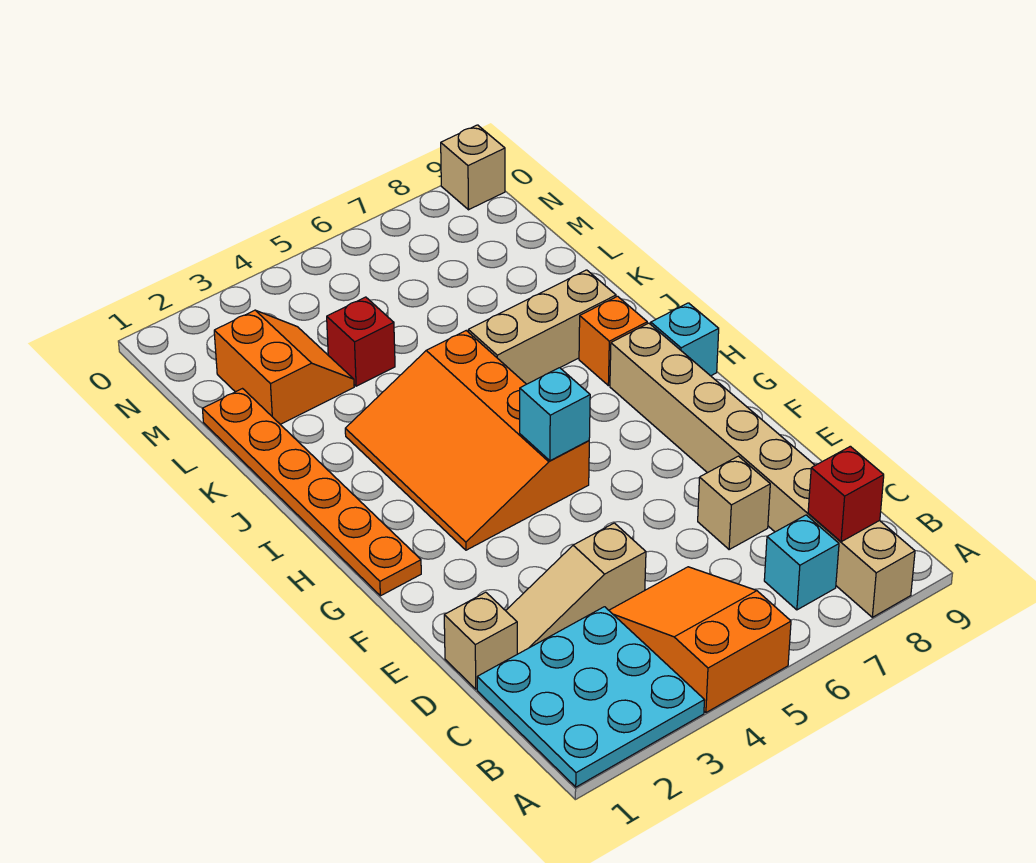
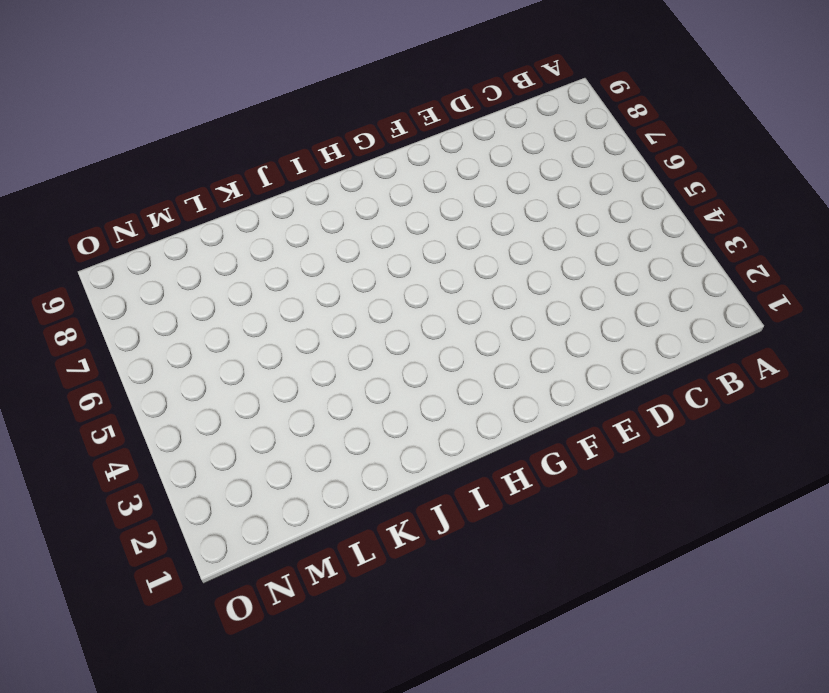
none -> cyan 3x3 plate [477,607,704,787]
none -> orange 2x3 slope [609,567,791,713]
none -> tan 1x8 brick [610,323,915,617]

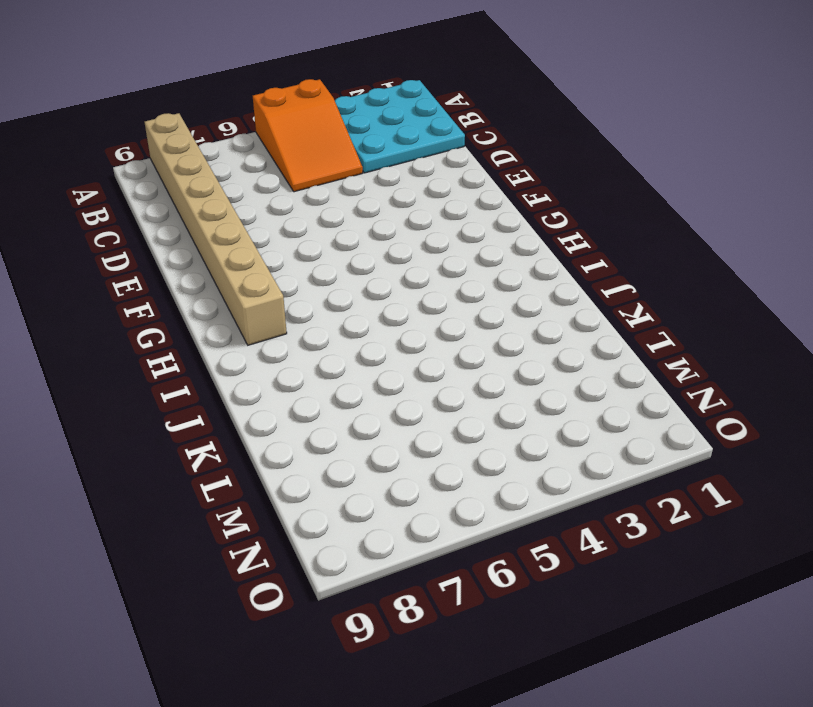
none -> cyan 1x1 brick [764,515,839,610]
none -> tan 1x1 brick [444,592,517,689]
none -> tan 1x3 slope [506,523,646,654]

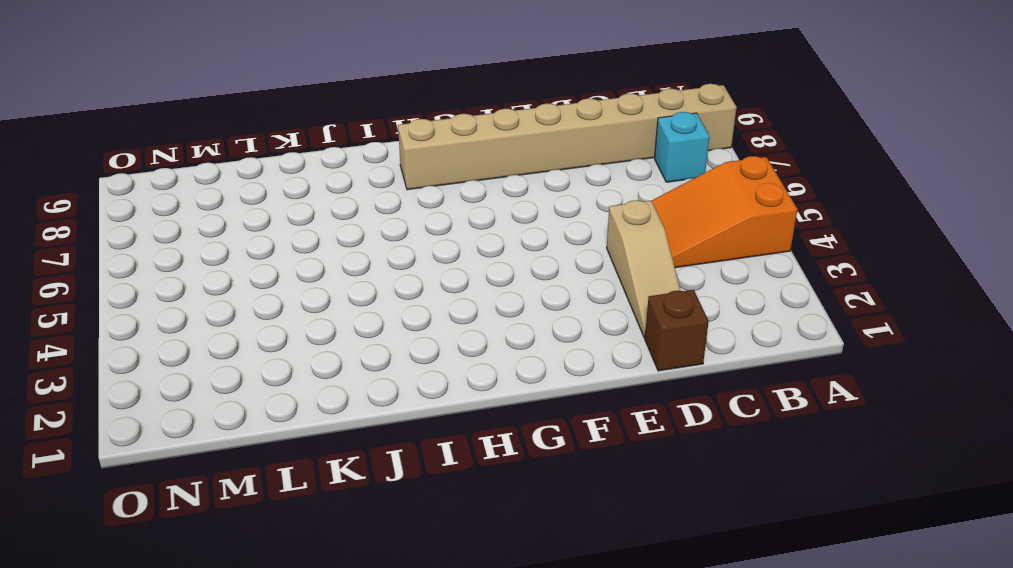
brown 1x1 brick [645,290,709,371] -> tan 1x1 brick [444,592,517,689]
none -> cyan 3x3 plate [477,607,704,787]
none -> tan 1x1 brick [698,456,770,550]
none -> orange 1x6 plate [203,389,421,596]

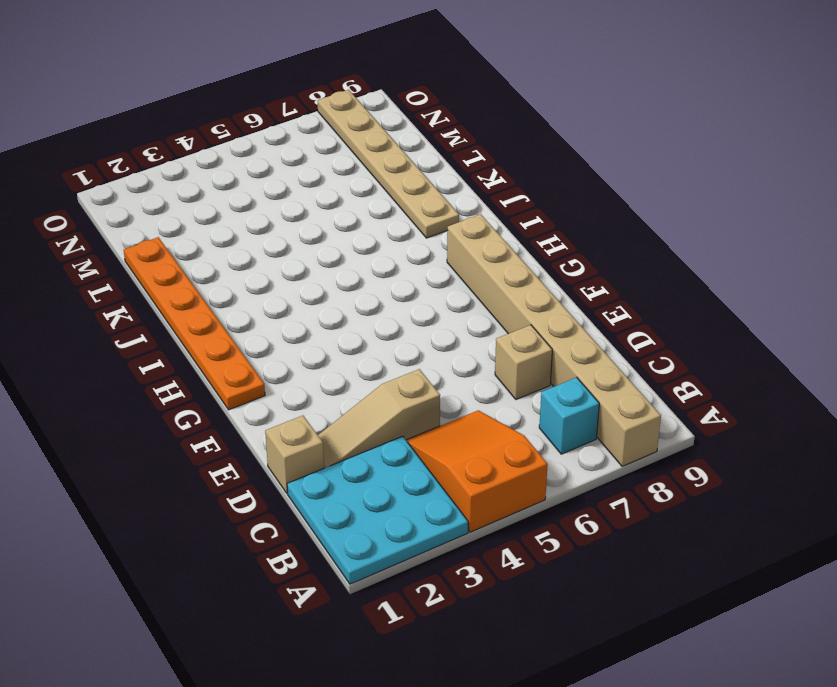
tan 1x6 plate [318,90,459,238] -> tan 1x3 brick [468,270,616,384]
none -> orange 3x4 slope [345,331,589,550]
none -> cyan 1x1 brick [651,303,719,376]
none -> orange 1x1 brick [579,296,647,386]

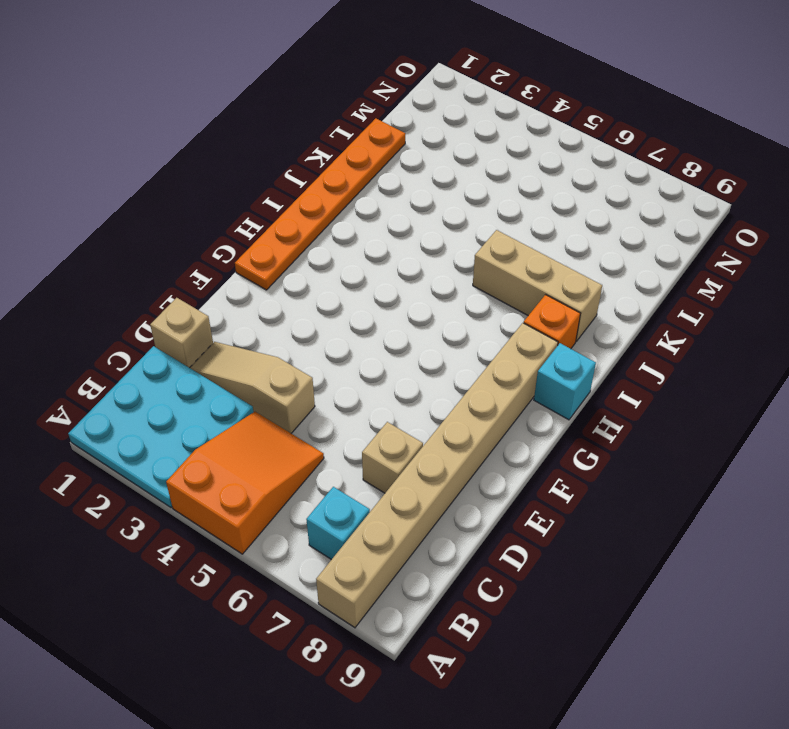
none -> orange 3x4 slope [345,331,589,550]
none -> orange 2x2 slope [214,310,354,424]
none -> red 1x1 brick [327,297,395,386]

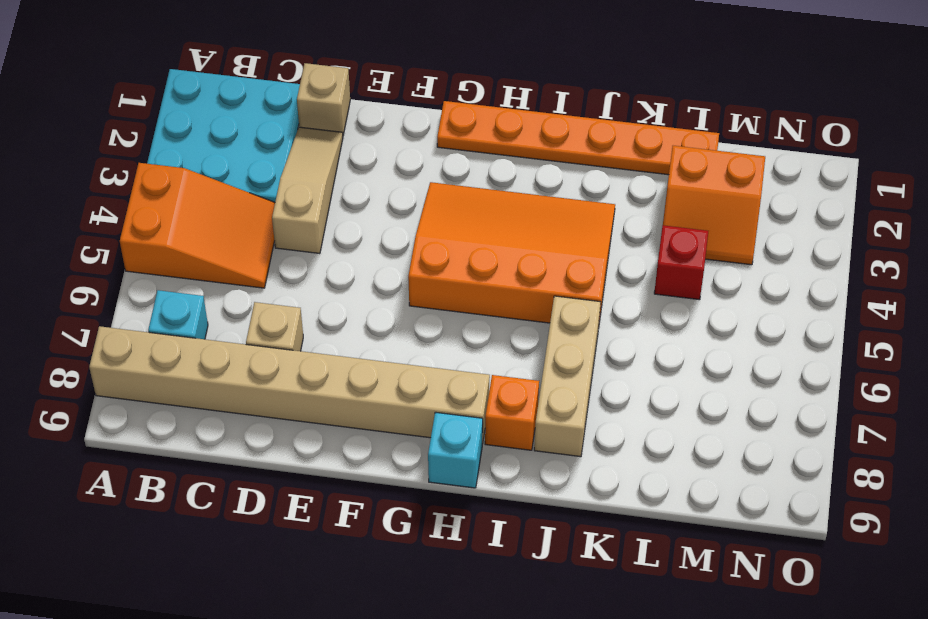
none -> tan 1x1 brick [441,125,505,210]
none -> red 1x1 brick [808,446,884,542]
none -> cyan 1x1 brick [520,368,590,461]

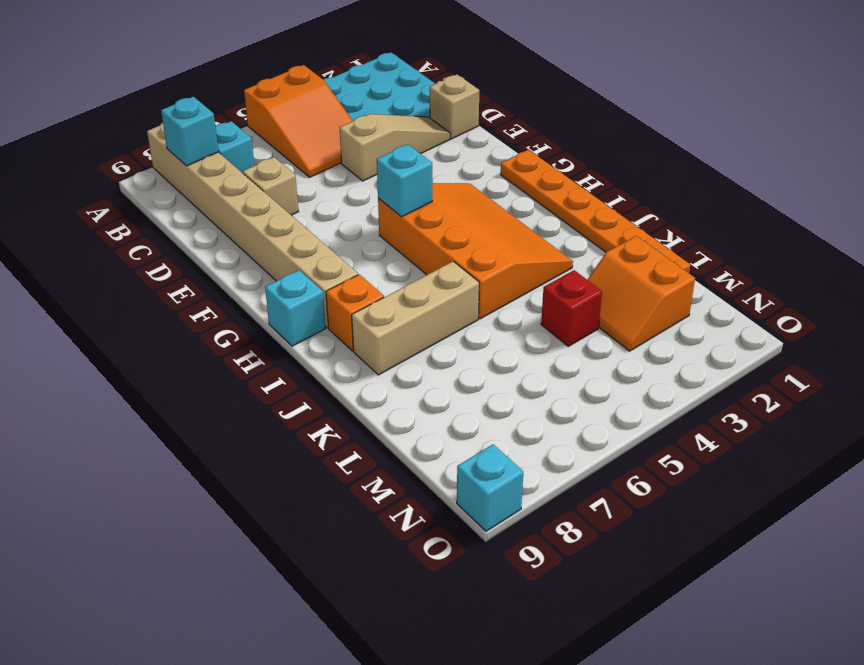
cyan 1x1 brick [161,97,218,166] -> red 1x1 brick [808,446,884,542]
cyan 1x1 brick [457,444,523,531] -> tan 1x1 brick [441,125,505,210]

